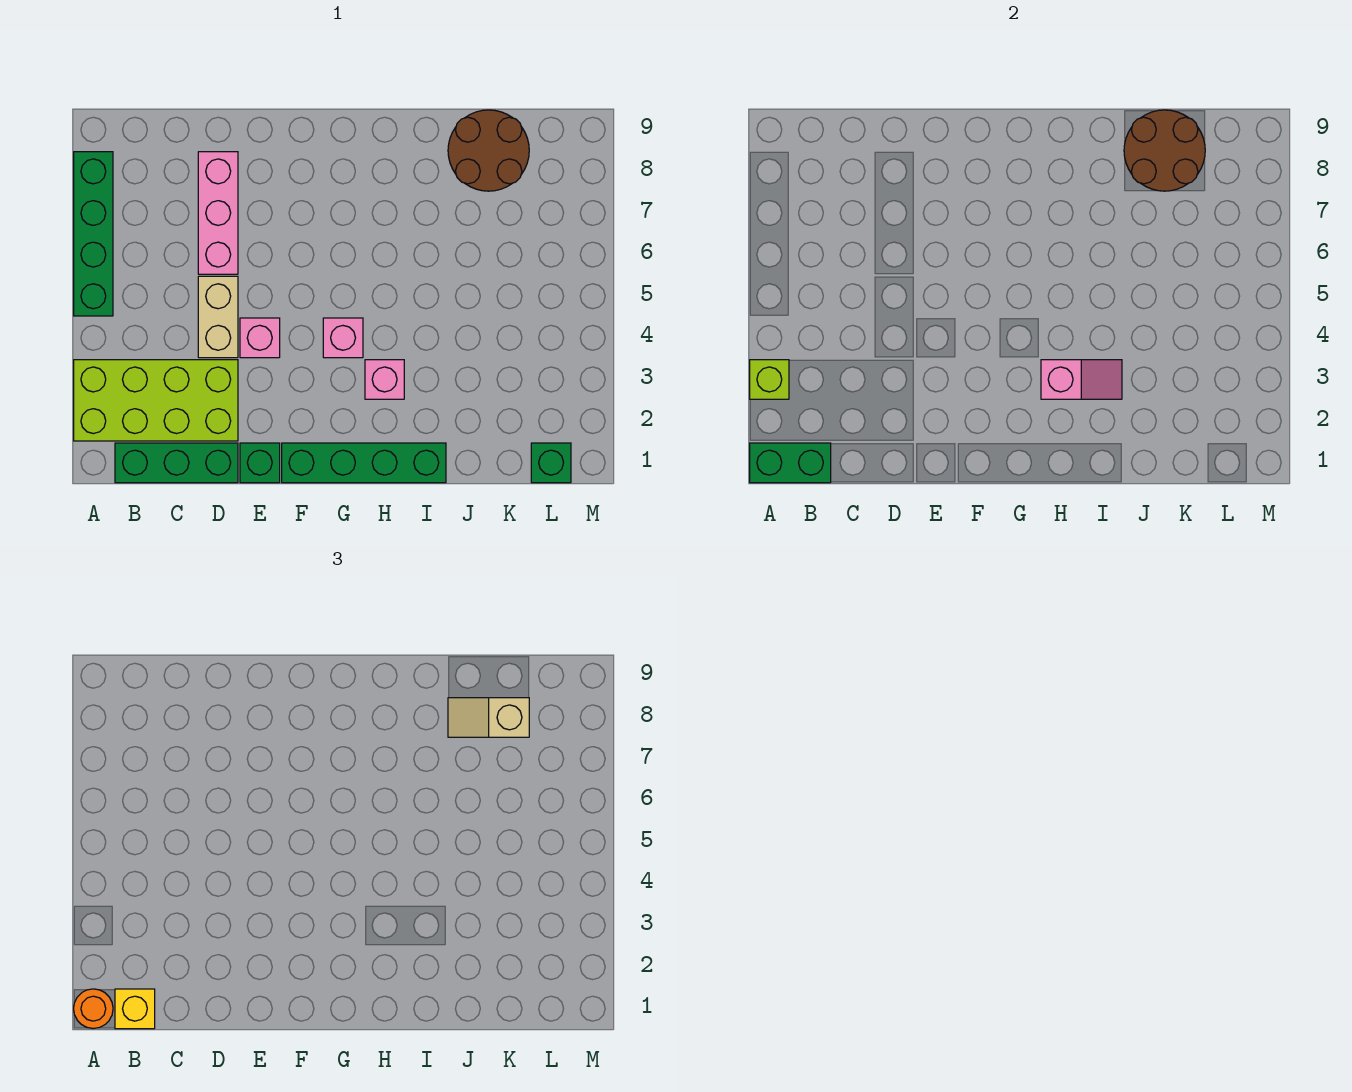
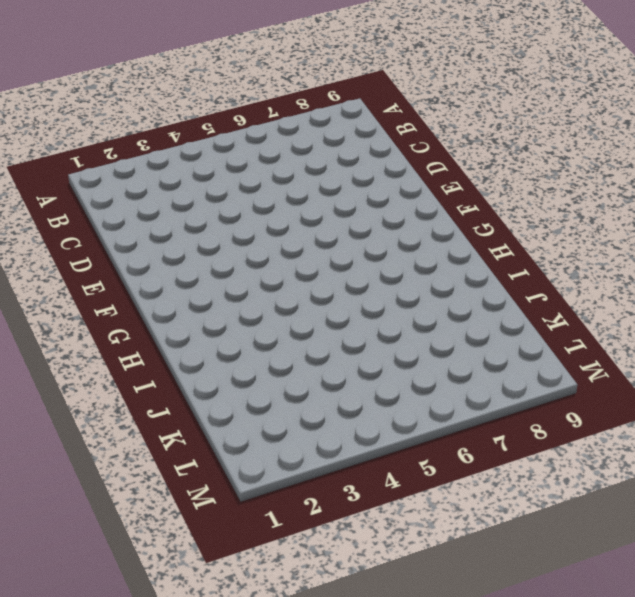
none -> lime 2x4 brick [74,360,238,441]
none -> green 1x4 brick [74,152,113,316]
none -> green 1x3 brick [115,443,238,483]

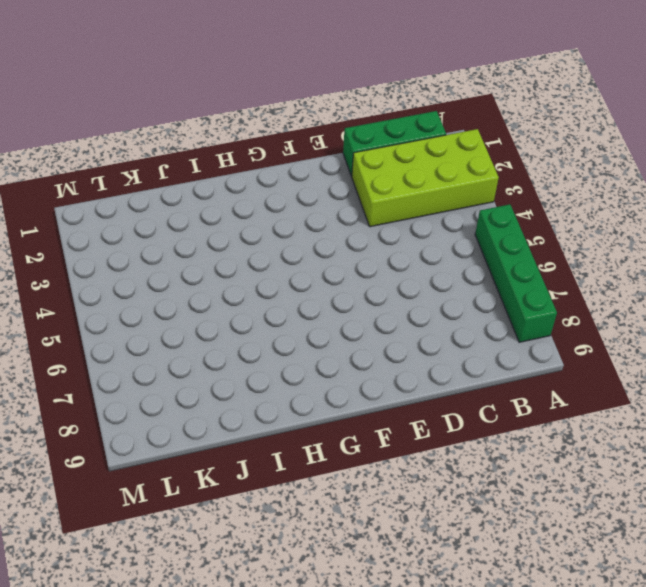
none -> tan 1x2 brick [198,276,238,358]
none -> pink 1x3 brick [198,152,238,274]
none -> green 1x1 brick [240,443,280,483]

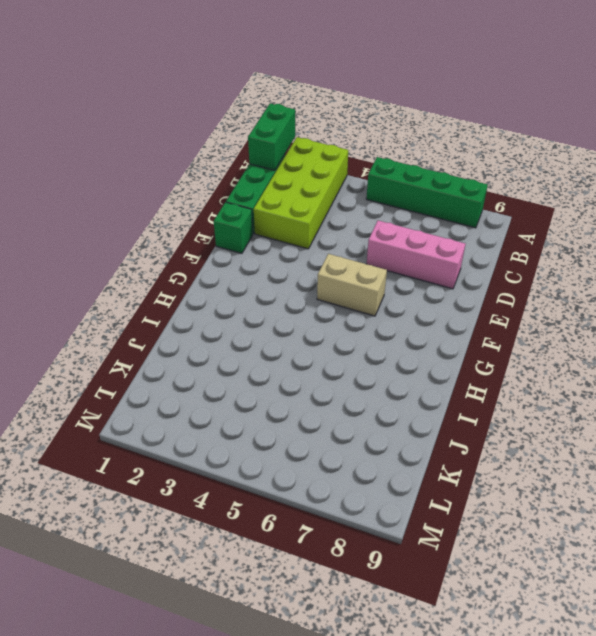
tan 1x2 brick [317,254,387,316] -> tan 1x2 brick moved to [198,276,238,358]
none -> pink 1x1 brick [240,318,280,358]
none -> green 1x4 brick [282,443,446,483]
none -> pink 1x1 brick [323,318,363,358]

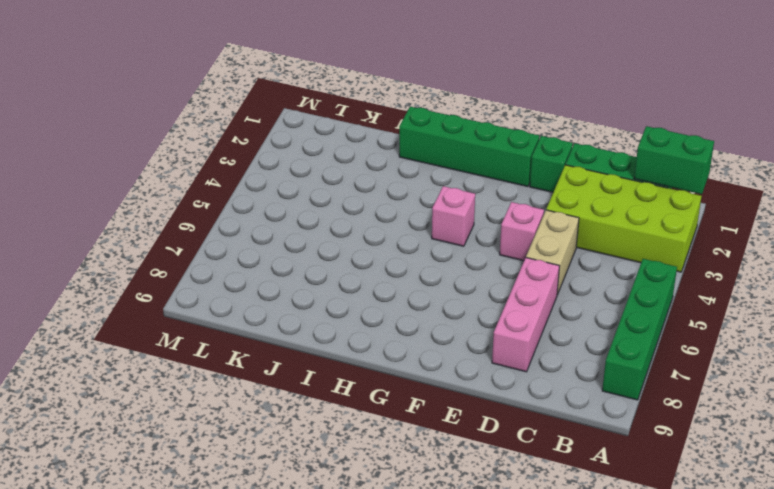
none -> pink 1x1 brick [365,360,404,399]
none -> brown 2x2 round brick [448,110,529,191]
none -> green 1x1 brick [531,443,571,483]

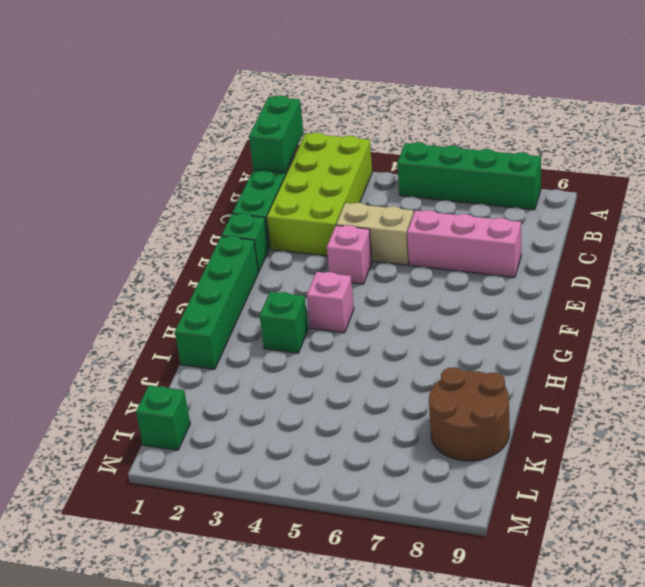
green 1x1 brick [260,292,308,353] -> pink 1x1 brick [365,360,404,399]
none -> lime 1x1 brick [750,360,789,399]
none -> pink 1x2 slope [1041,360,1122,399]
none -> brown 2x2 round brick [1124,110,1205,191]

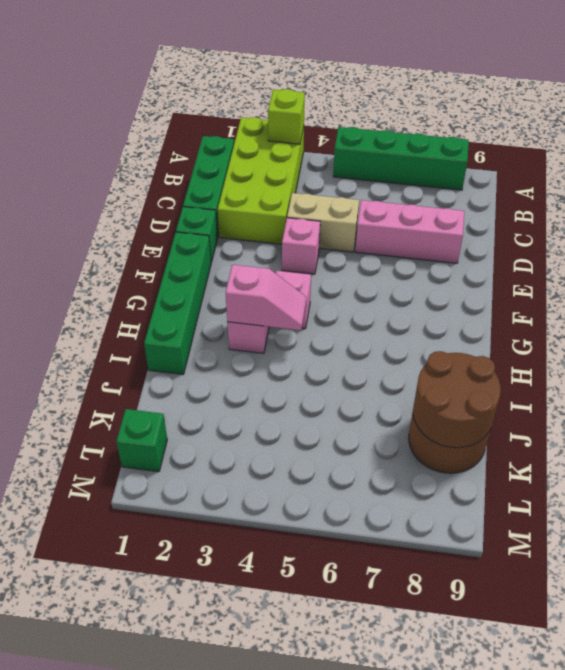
pink 1x2 slope [226,265,306,330] -> pink 1x2 slope turned to [1041,360,1122,399]
none -> green 1x2 brick [750,443,831,483]
none -> orange 1x1 round brick [74,989,113,1029]
none -> yellow 1x1 brick [115,989,155,1029]

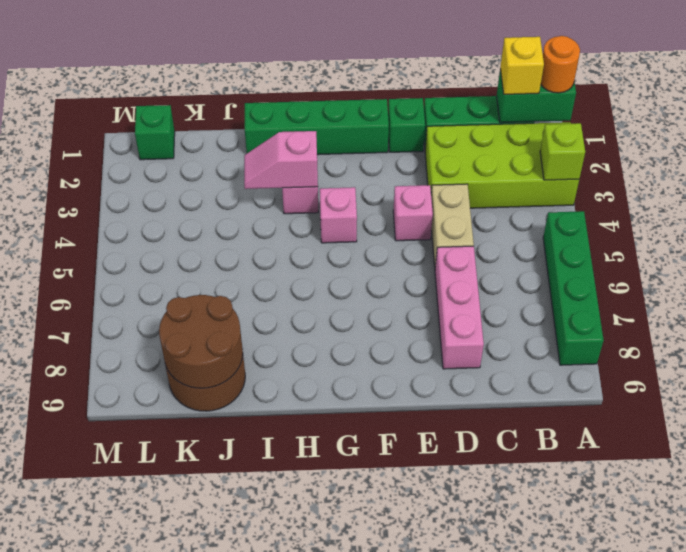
none -> tan 1x2 slope [448,698,529,737]

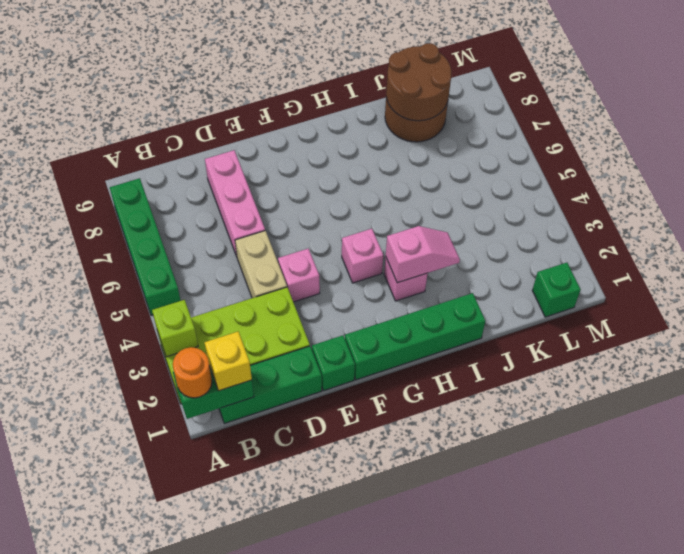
none -> tan 1x2 slope [448,698,529,737]

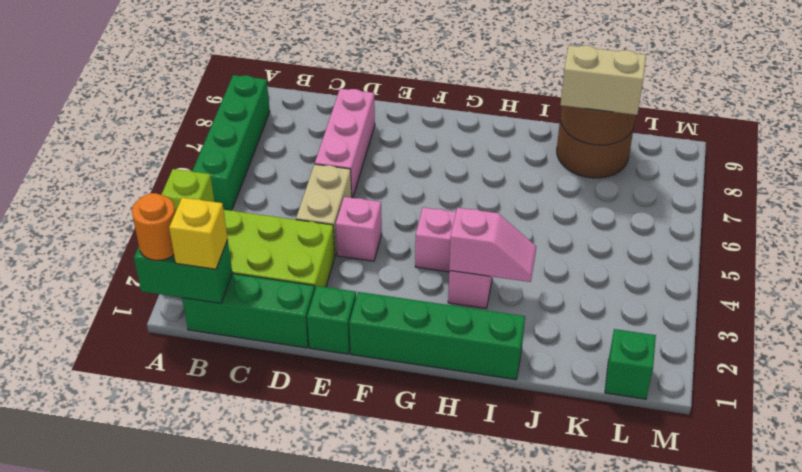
tan 1x2 brick [560,45,646,115] -> tan 1x2 slope [448,698,529,737]

